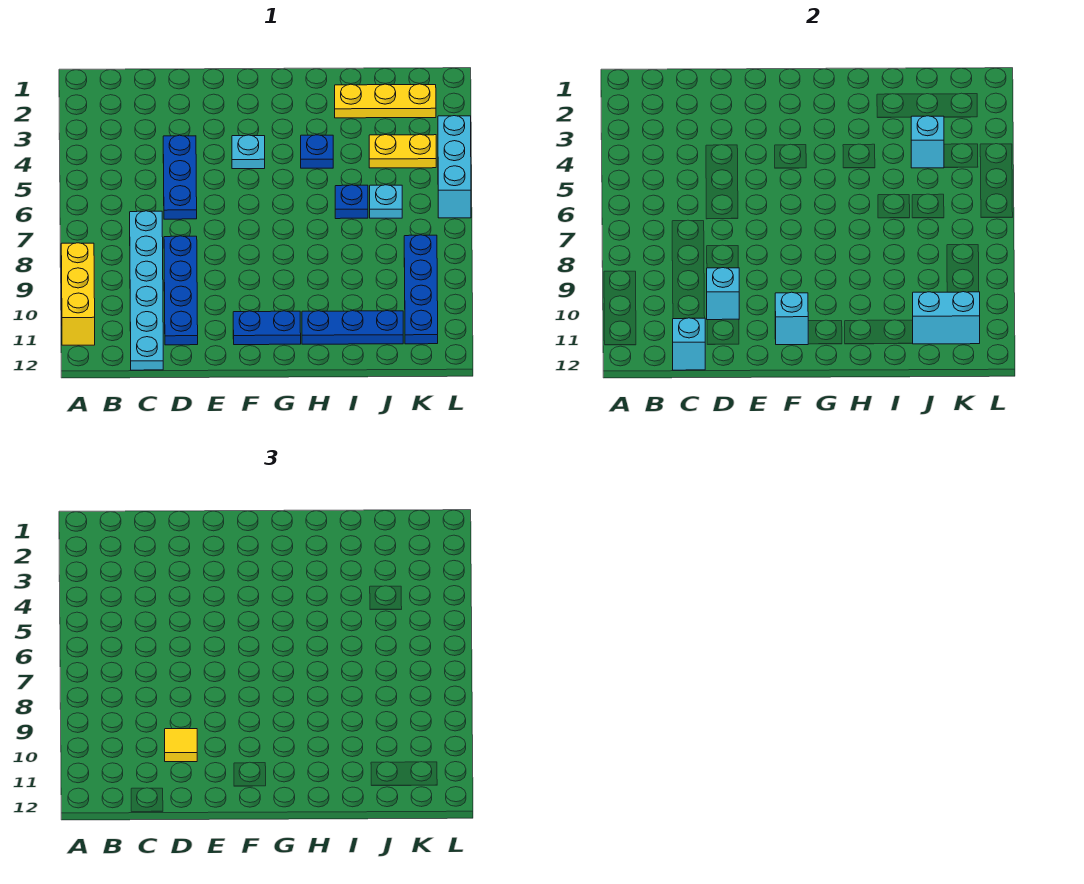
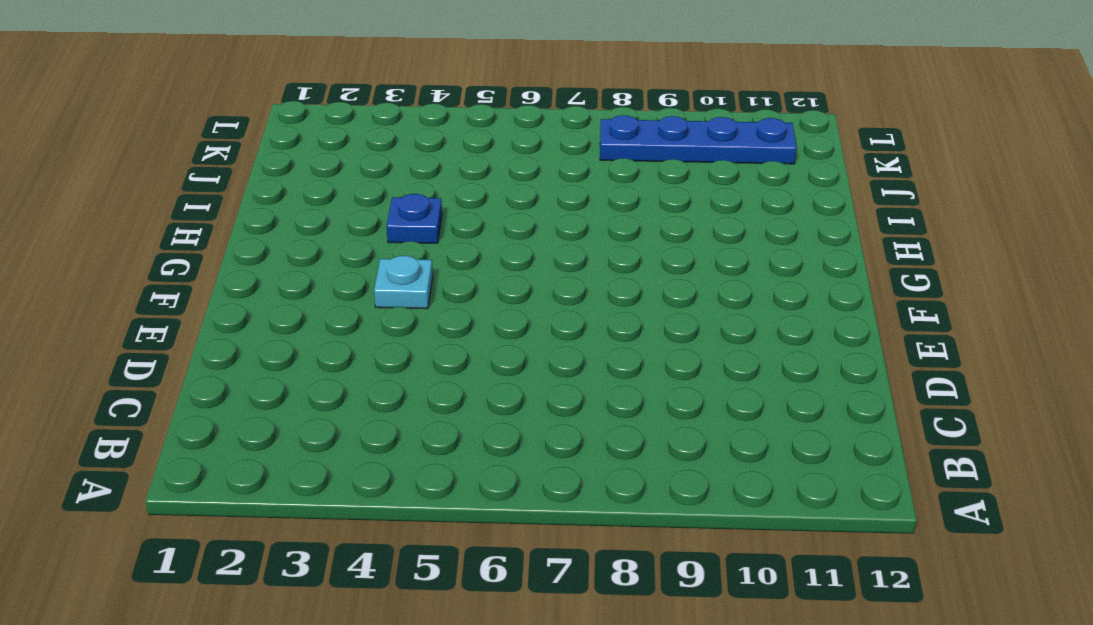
none -> yellow 1x3 brick [61,243,95,345]
none -> cyan 1x6 plate [130,211,163,370]
none -> blue 1x3 plate [163,135,197,219]

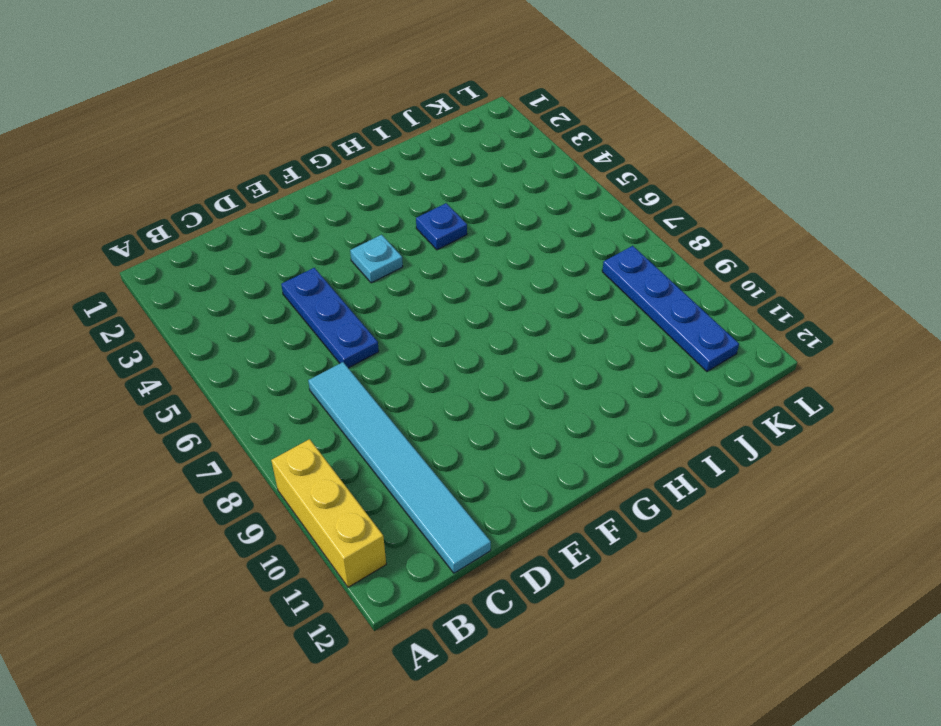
cyan 1x6 tile [308,362,491,573] -> cyan 1x6 plate [130,211,163,370]
none -> blue 1x4 plate [164,236,198,345]
none -> blue 1x2 plate [233,311,301,345]
none -> blue 1x3 plate [302,311,403,344]

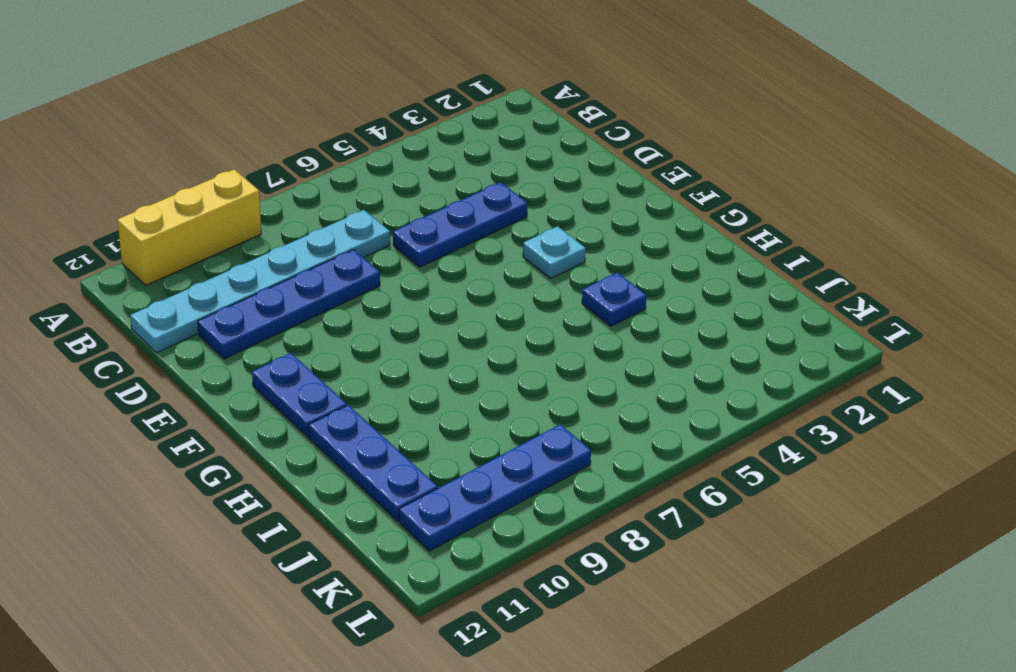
none -> yellow 1x3 plate [335,84,436,118]
none -> blue 1x1 plate [335,185,368,219]
none -> yellow 1x2 plate [369,134,436,168]

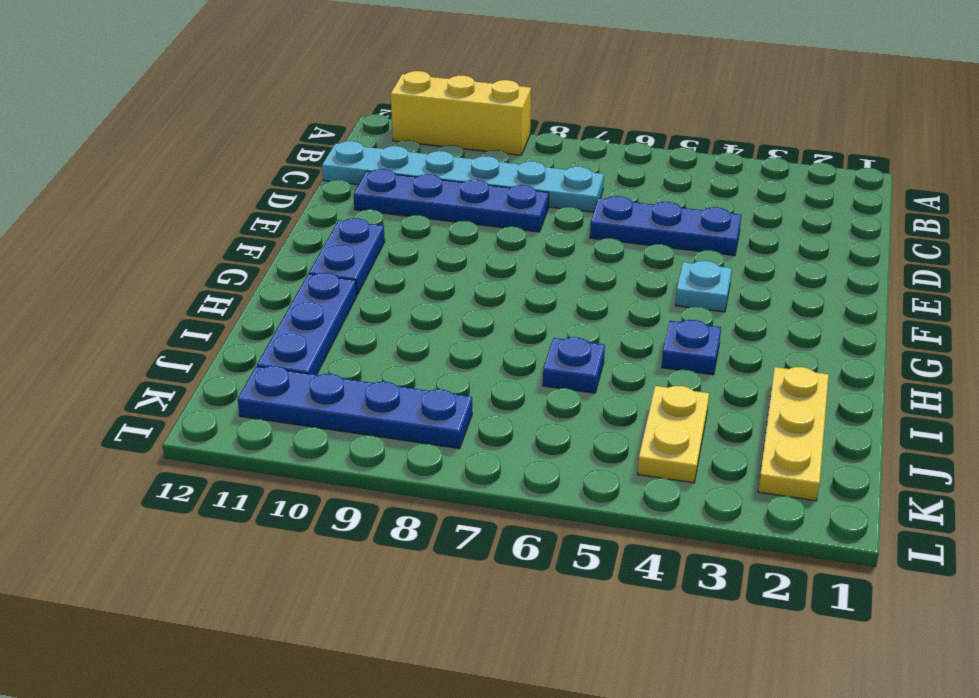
none -> cyan 1x1 plate [370,185,402,218]
none -> cyan 1x3 brick [438,116,471,218]
none -> cyan 1x1 brick [673,318,705,370]

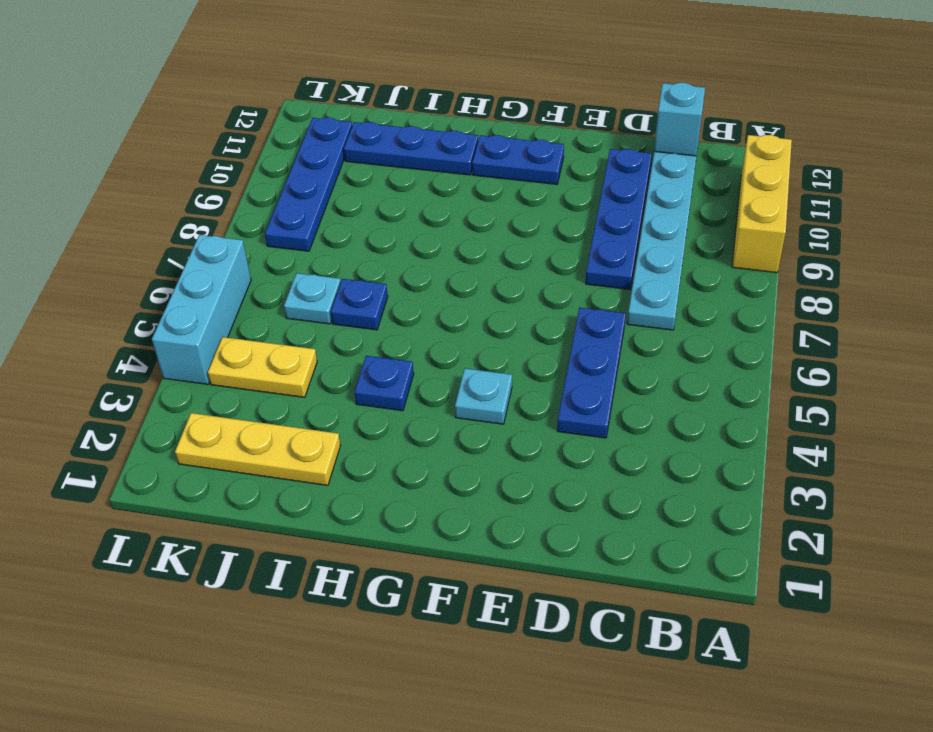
none -> cyan 1x1 brick [707,268,739,320]
none -> cyan 1x1 brick [775,292,808,345]
none -> cyan 1x1 brick [911,116,944,168]

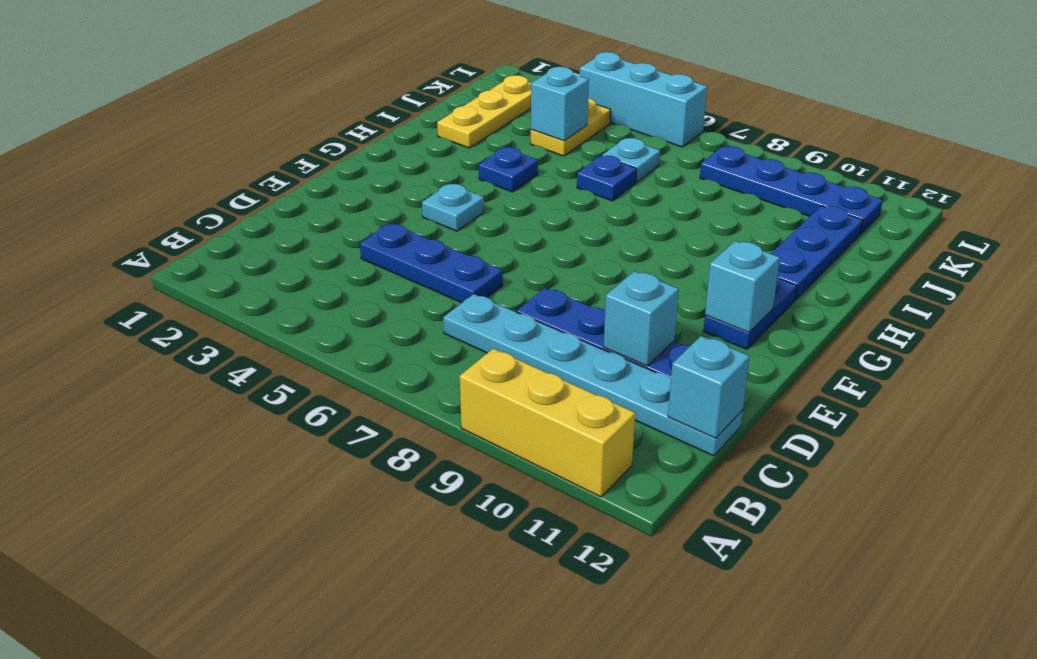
none -> cyan 1x2 brick [912,292,980,344]
none -> yellow 1x1 tile [165,729,197,762]

